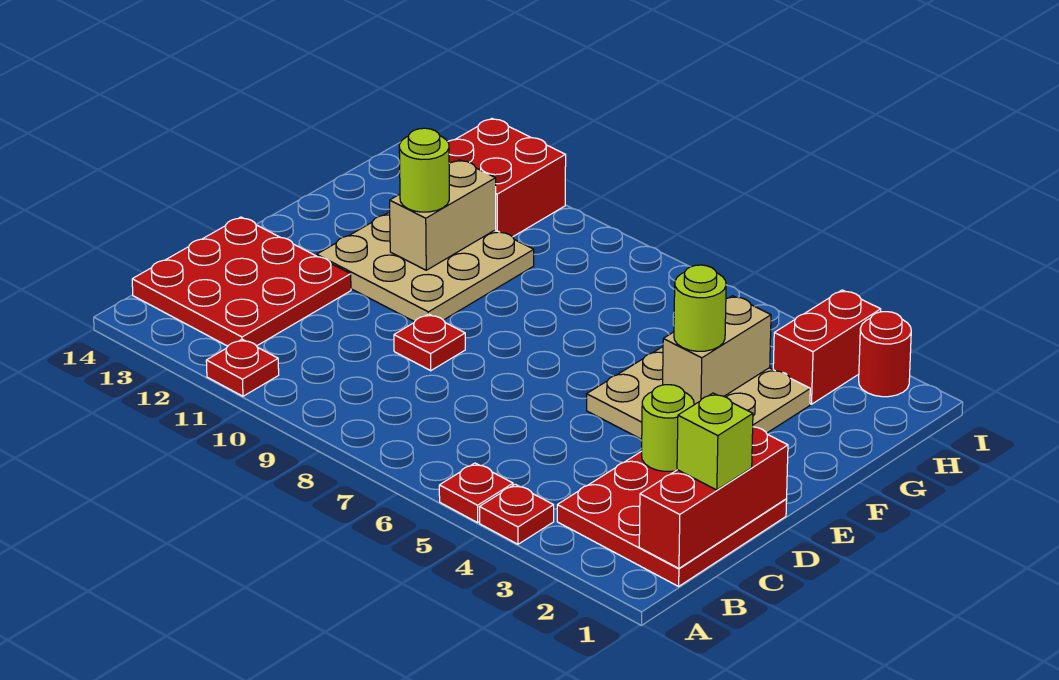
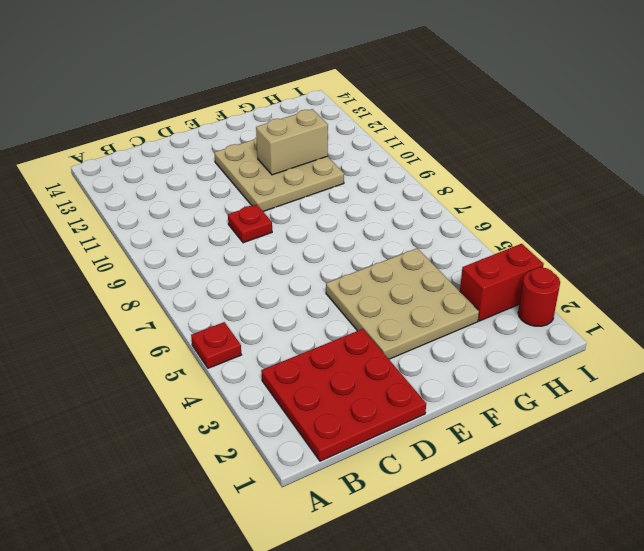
none -> red 1x1 plate [480,484,554,544]
none -> red 1x1 plate [206,339,279,396]
none -> red 3x3 plate [132,217,351,346]

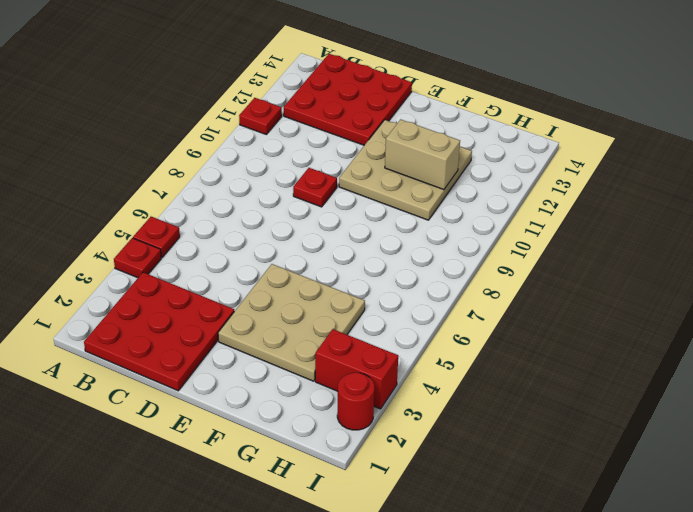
none -> red 2x2 brick [448,119,566,237]
none -> red 1x3 brick [639,427,788,568]
none -> lime 1x1 round brick [642,385,694,471]

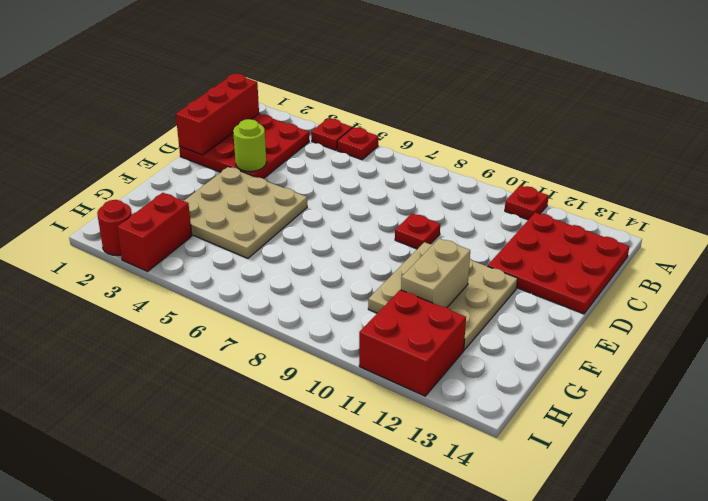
none -> tan 1x2 brick [663,296,771,405]
none -> lime 1x1 brick [677,393,753,490]
none -> lime 1x1 round brick [674,265,726,351]

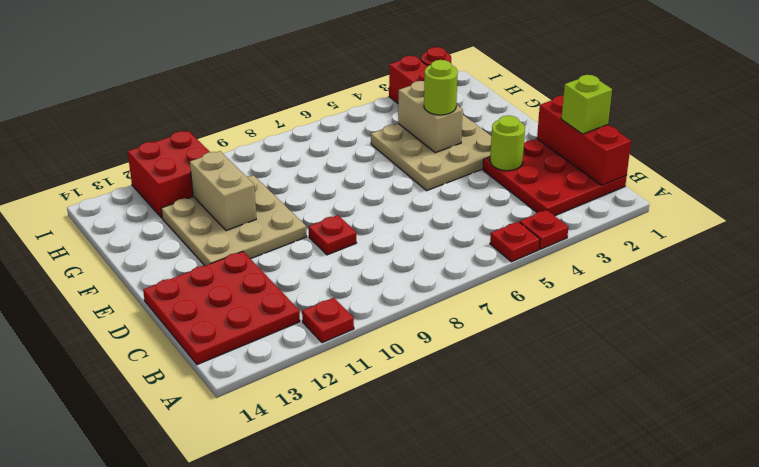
none -> lime 1x1 round brick [399,128,449,212]

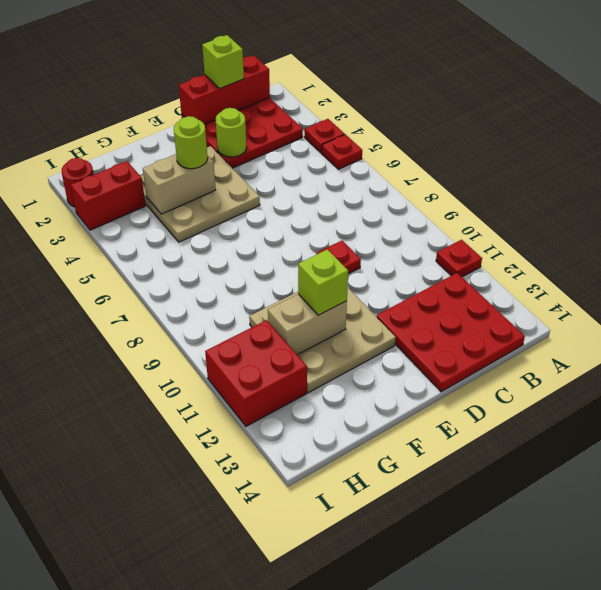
lime 1x1 brick [298,250,348,315] -> lime 1x1 round brick [399,128,449,212]

